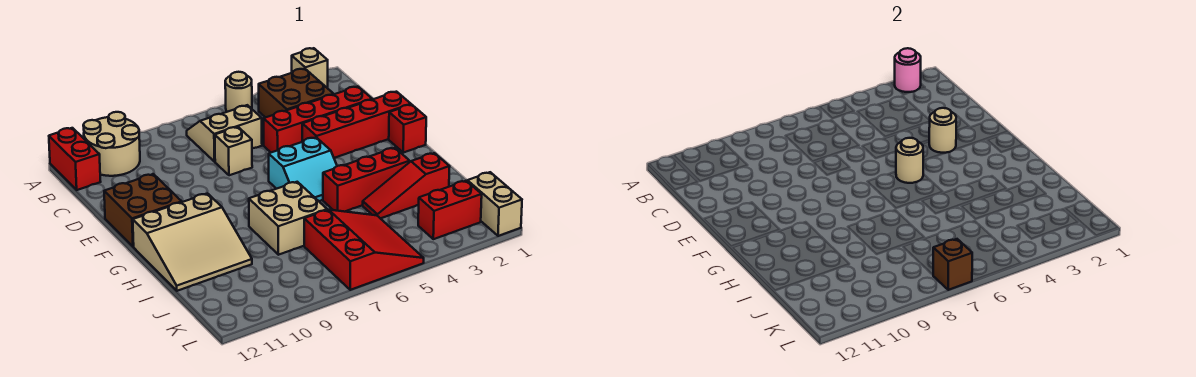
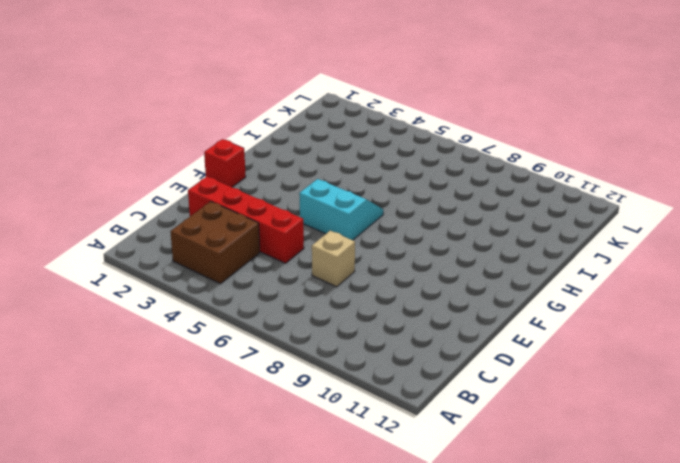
none -> tan 1x1 brick [292,48,328,87]
none -> tan 1x1 round brick [225,72,252,112]
none -> tan 2x2 round brick [83,112,140,176]

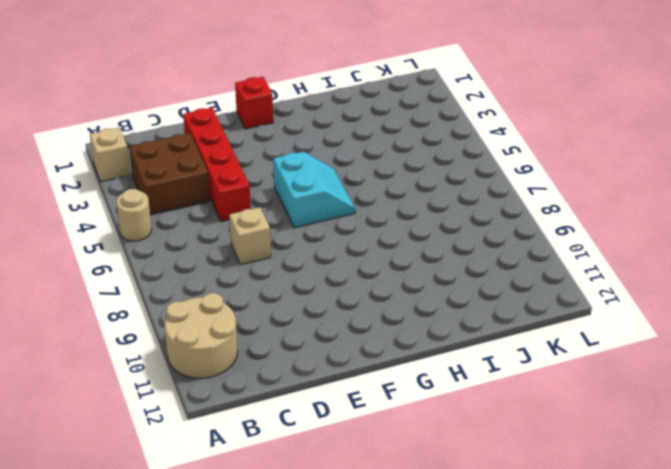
none -> red 1x2 brick [49,128,101,190]
none -> tan 2x2 slope [187,105,262,162]
none -> red 1x4 brick [302,92,411,158]

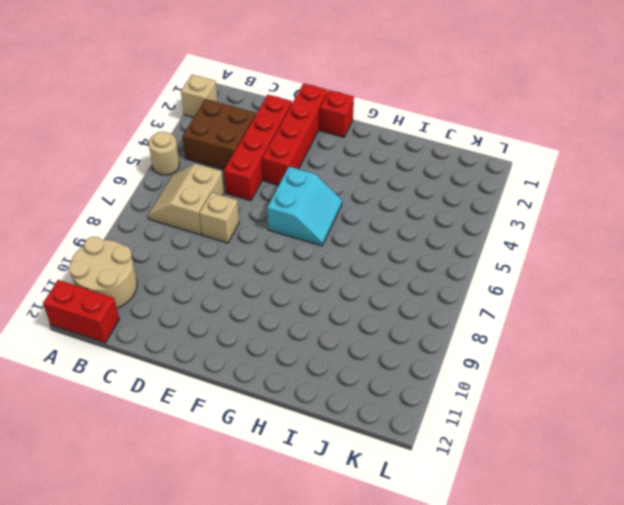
none -> brown 2x2 brick [104,174,182,247]
none -> tan 3x3 slope [133,193,252,291]
none -> red 1x3 brick [323,148,410,212]

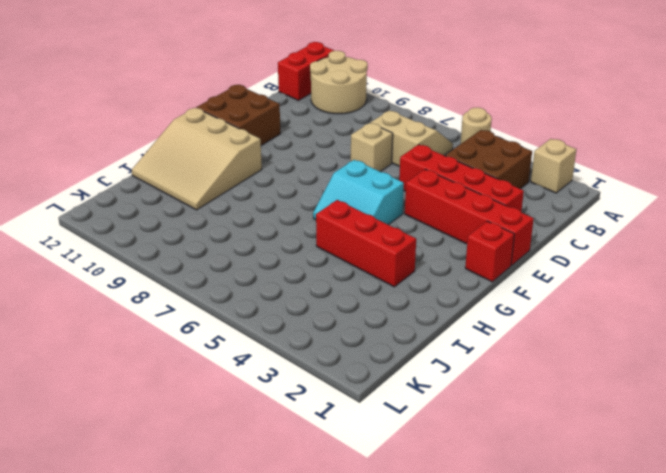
none -> tan 2x2 brick [249,182,327,255]
none -> red 1x3 slope [363,153,450,218]
none -> red 3x3 slope [304,210,424,290]

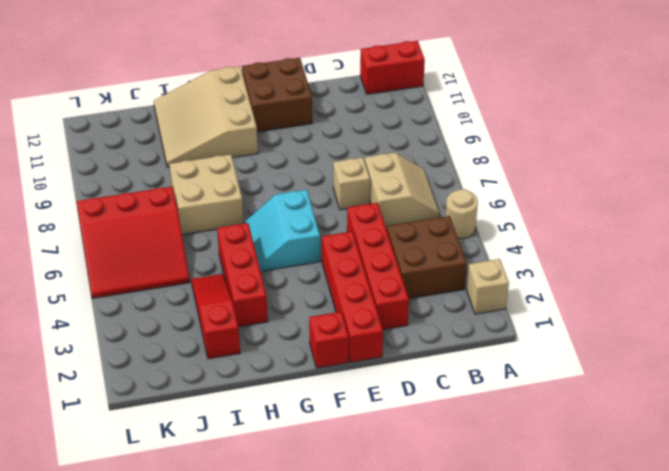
none -> tan 2x2 round brick [83,112,140,176]
none -> tan 1x2 brick [467,172,522,236]
none -> red 1x2 brick [418,181,482,239]

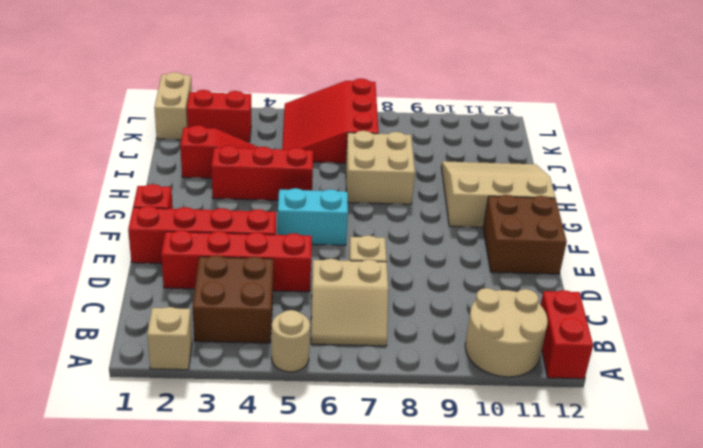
none -> pink 1x1 round brick [895,48,921,92]
none -> tan 1x1 round brick [929,108,956,153]
none -> tan 1x1 round brick [896,138,924,183]

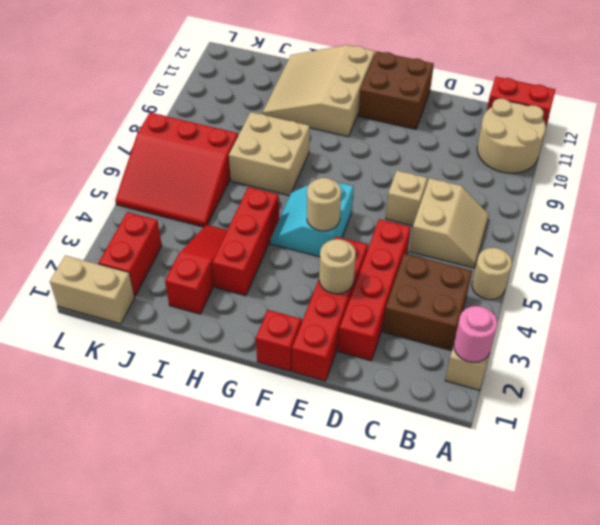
none -> brown 1x1 brick [933,239,972,290]

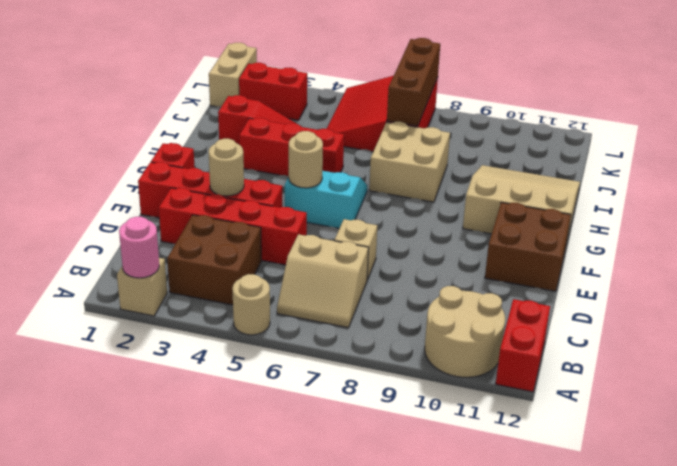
brown 1x3 brick [387,38,440,126] -> brown 1x1 brick [933,239,972,290]

